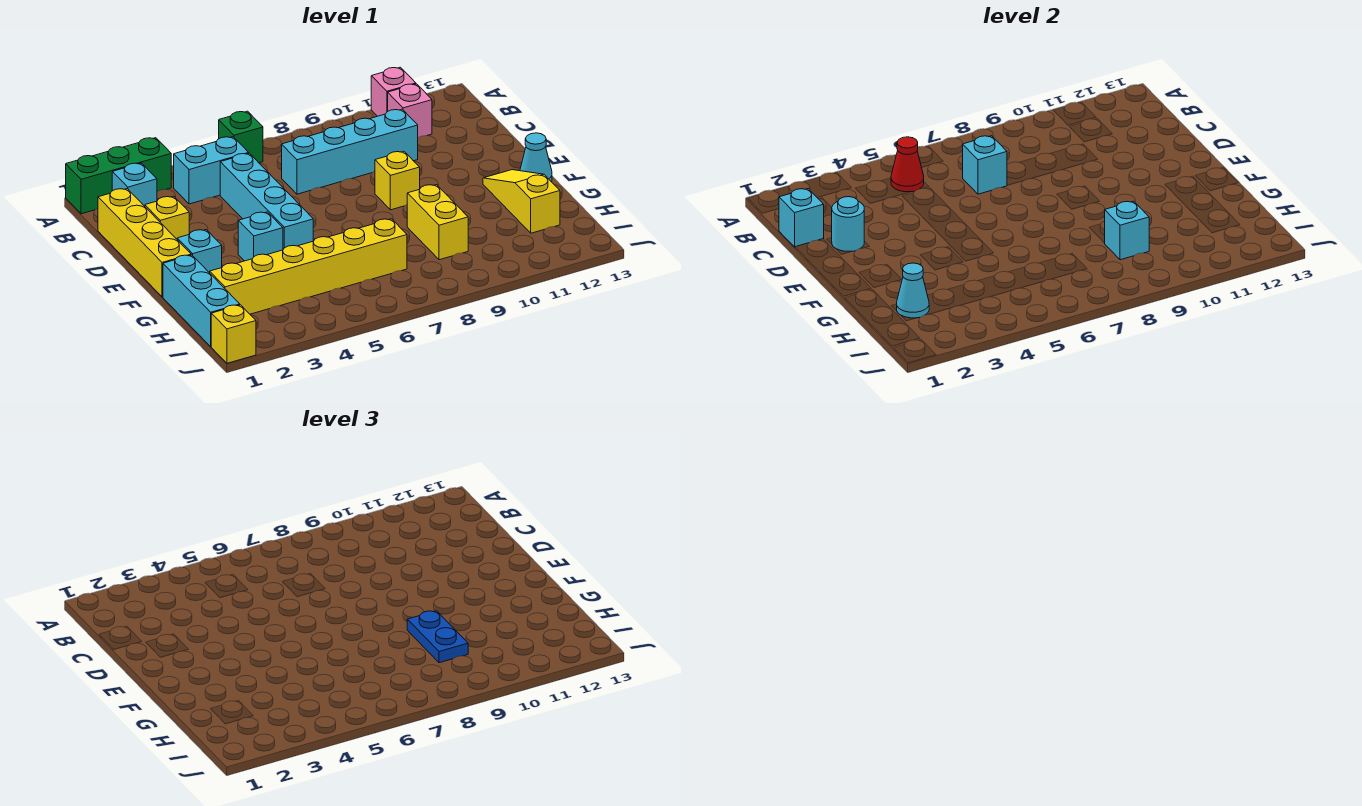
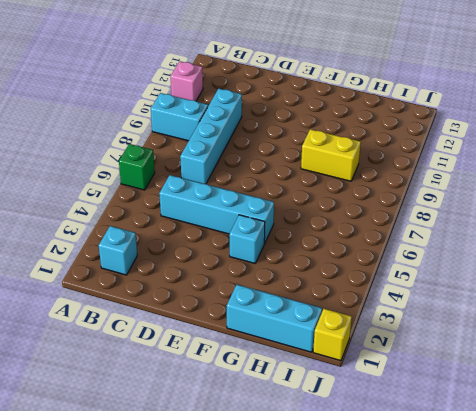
cyan 1x2 brick [151,93,208,141] -> cyan 1x2 brick turned to [174,137,249,204]
none -> green 1x3 brick [66,138,171,214]
none -> pink 1x1 brick [388,84,432,138]
none -> yellow 1x4 brick [98,189,191,297]

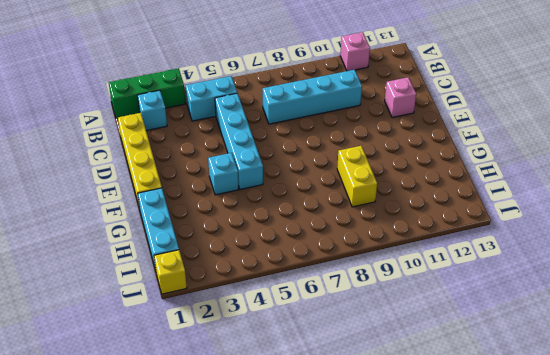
pink 1x1 brick [385,77,416,118] -> pink 1x1 brick moved to [388,84,432,138]
none -> green 1x1 brick [219,111,263,163]
none -> yellow 1x1 brick [145,196,189,239]
none -> yellow 1x1 brick [375,151,420,210]

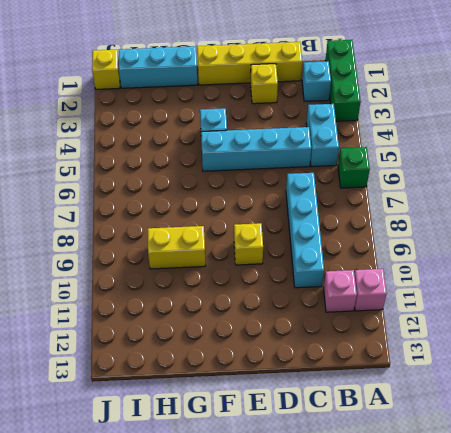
none -> cyan 1x1 brick [177,230,222,273]
none -> yellow 1x3 slope [483,170,560,233]
none -> cyan 1x1 cone [520,133,552,182]

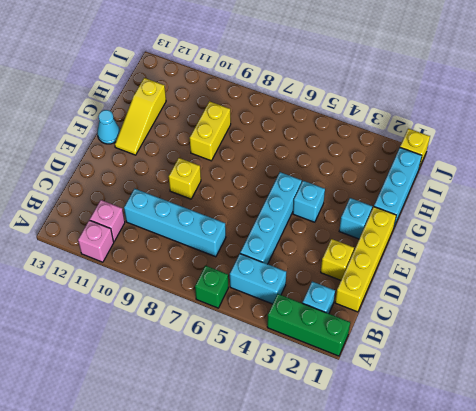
none -> yellow 1x6 brick [210,219,407,314]
none -> red 1x1 cone [891,137,924,192]
none -> cyan 1x1 brick [779,189,824,247]

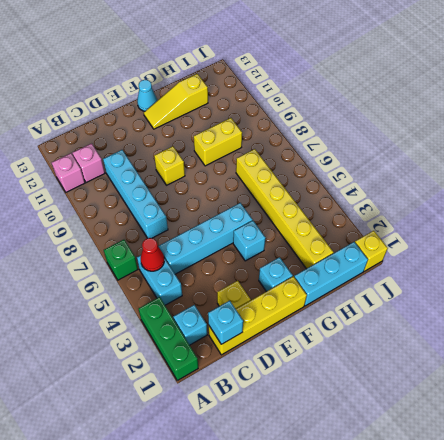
none -> cyan 1x1 brick [963,136,1007,194]
none -> cyan 1x1 round brick [832,197,864,251]
none -> cyan 1x1 cone [897,263,929,318]

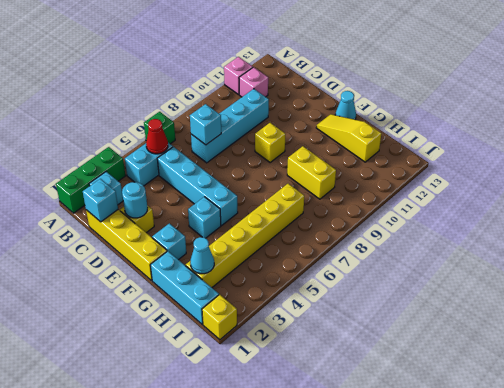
none -> cyan 1x1 brick [1105,201,1149,260]
none -> blue 1x2 plate [407,611,468,663]

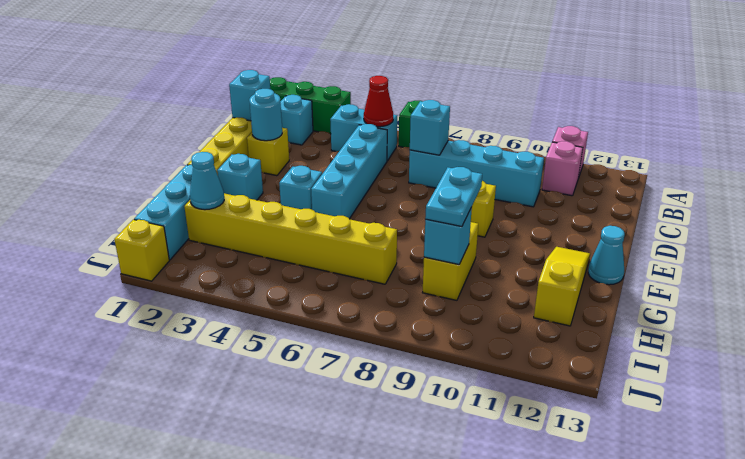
cyan 1x2 plate [425,167,482,227] -> blue 1x2 plate [407,611,468,663]

